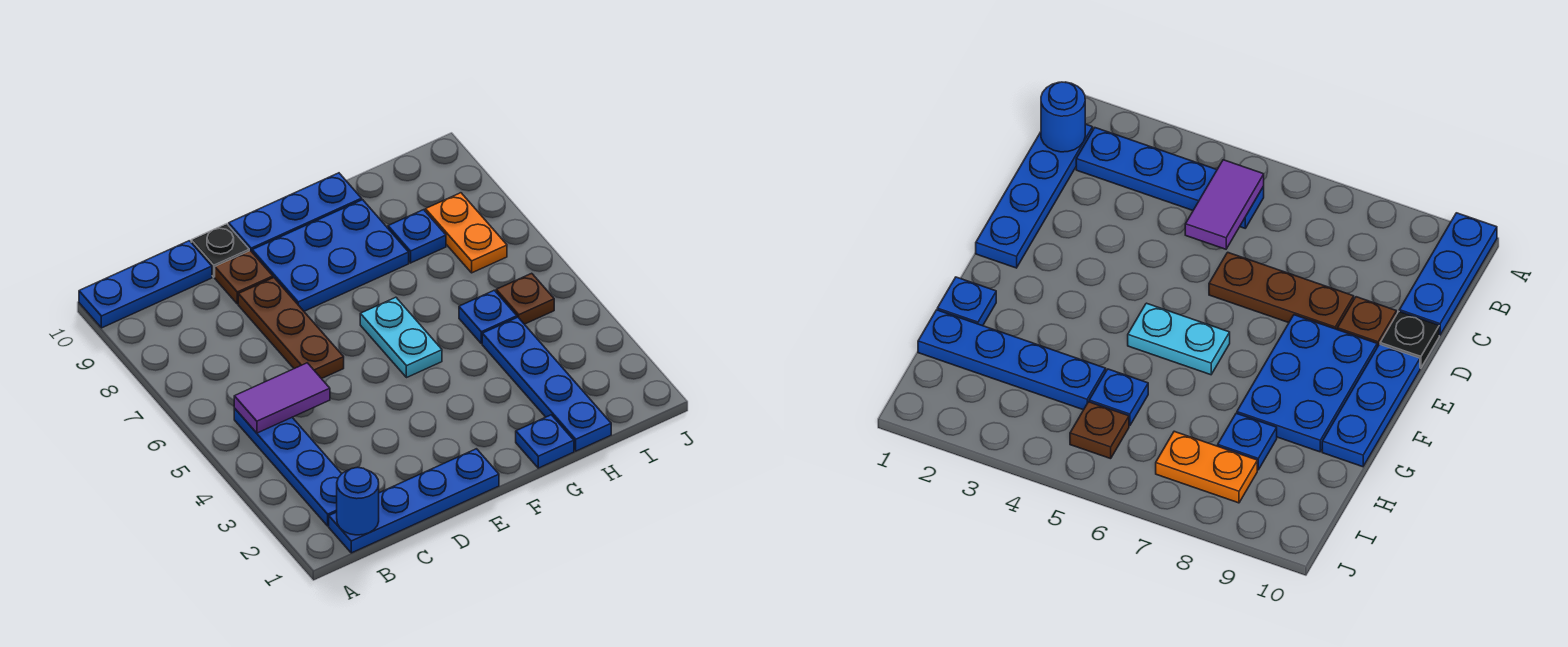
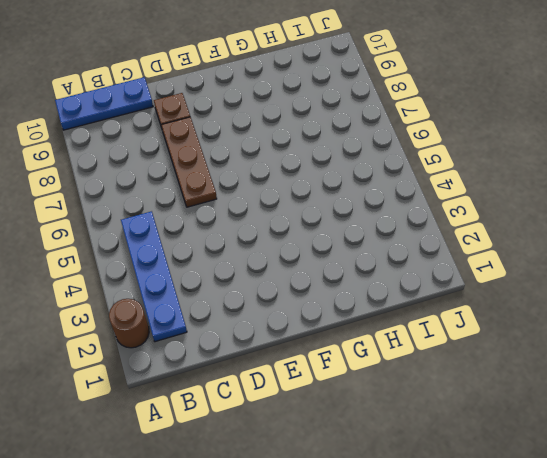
brown 1x1 round brick [109,299,149,348] -> none
none -> blue 1x4 plate [329,449,499,553]
none -> black 1x1 plate [191,224,249,277]
none -> blue 2x3 plate [252,200,409,311]

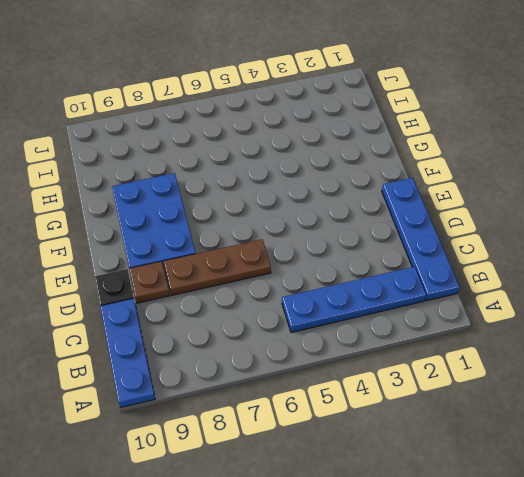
none -> blue 1x3 plate [229,173,362,252]
none -> cyan 1x2 plate [360,297,442,378]
none -> blue 1x1 plate [516,415,574,468]

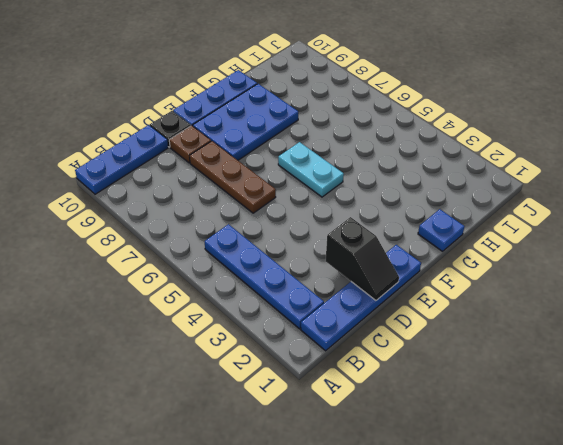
black 1x2 slope [326,217,399,300] -> none
none -> blue 1x4 plate [482,317,611,451]
none -> blue 1x1 plate [459,290,517,344]
none -> blue 1x1 plate [388,210,446,263]

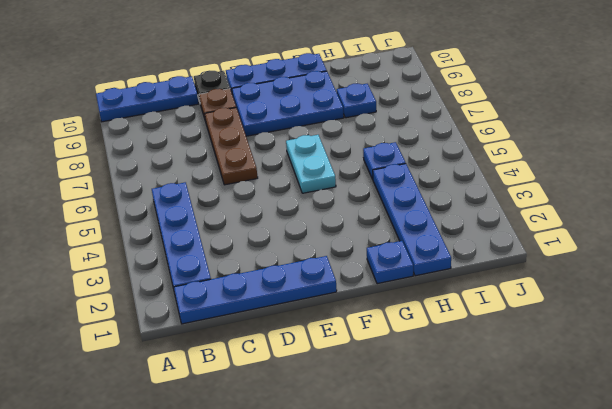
none -> brown 1x1 plate [496,273,554,324]
none -> orange 1x2 plate [425,193,507,273]
none -> blue 1x1 round brick [337,467,379,535]

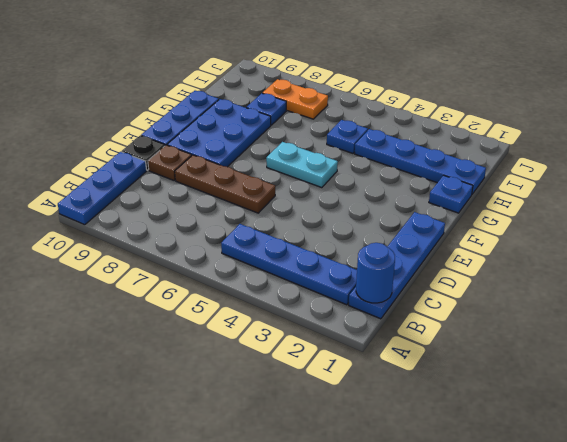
none -> brown 1x1 plate [496,273,554,324]
none -> purple 1x2 tile [234,363,330,433]

